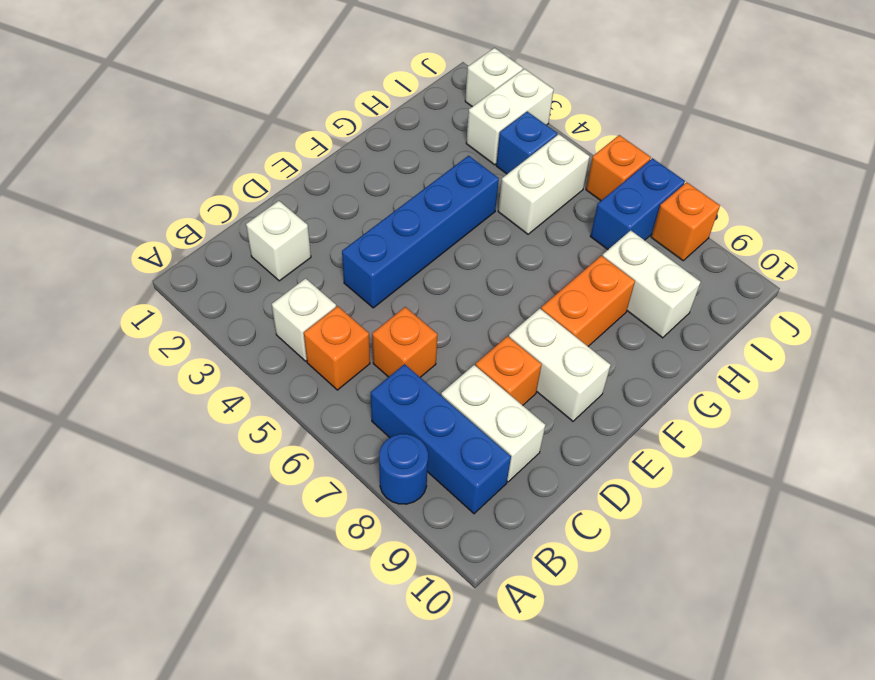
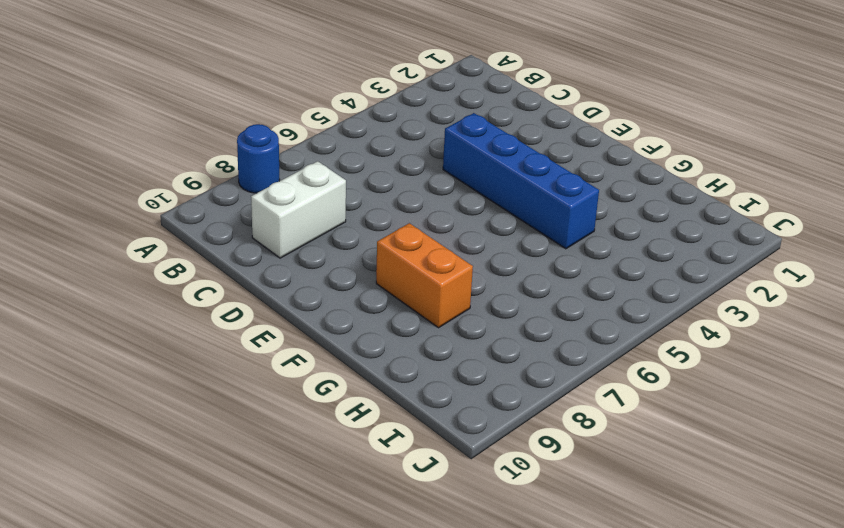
none -> white 1x1 brick [272,278,336,361]
none -> orange 1x1 brick [304,306,370,390]
none -> blue 1x3 brick [371,364,511,514]

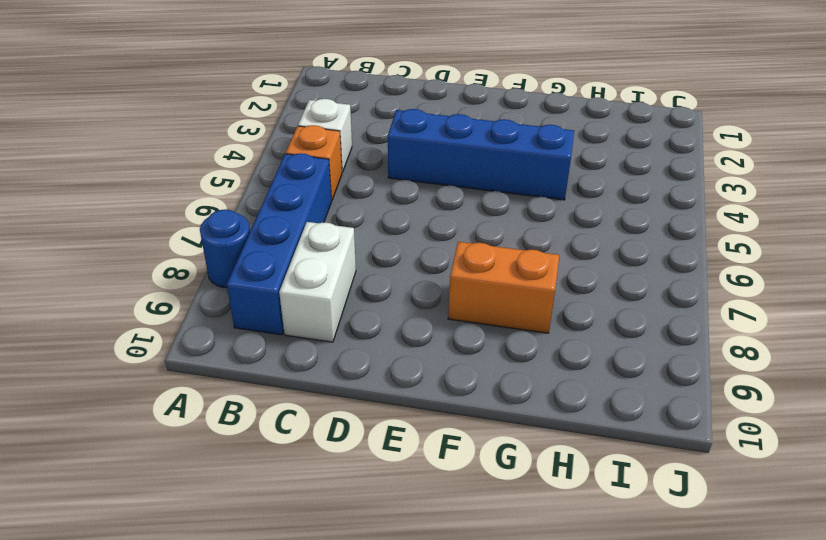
blue 1x4 brick [227,153,332,335] -> blue 1x3 brick [371,364,511,514]
none -> white 1x1 brick [246,201,311,281]
none -> orange 1x1 brick [372,307,438,377]
none -> orange 1x1 brick [476,336,542,405]

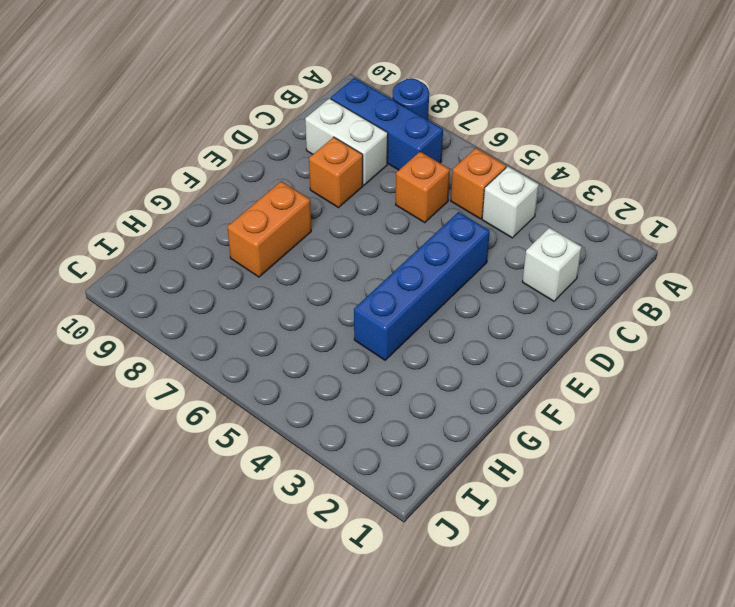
none -> white 1x2 brick [509,309,611,421]
none -> white 1x2 brick [498,134,590,234]
none -> white 1x2 brick [602,230,701,338]

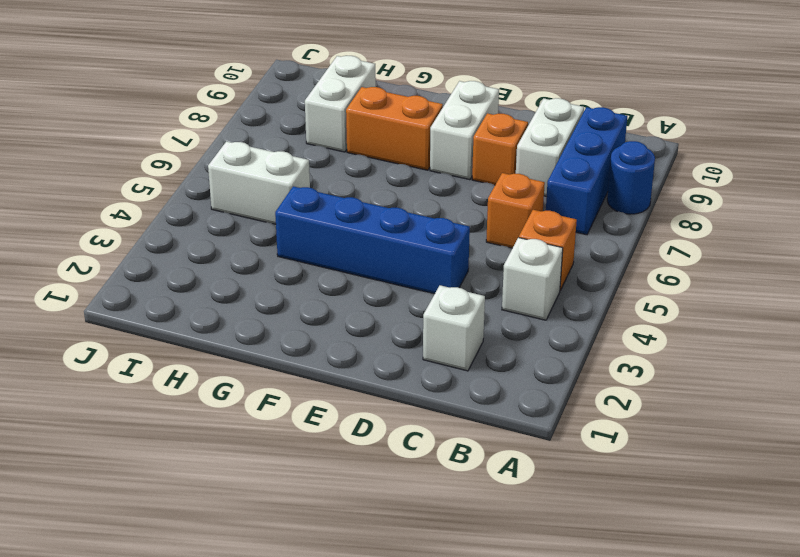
none -> white 1x2 brick [466,69,554,165]
none -> blue 1x1 brick [496,112,557,174]
none -> blue 1x2 brick [590,158,685,249]

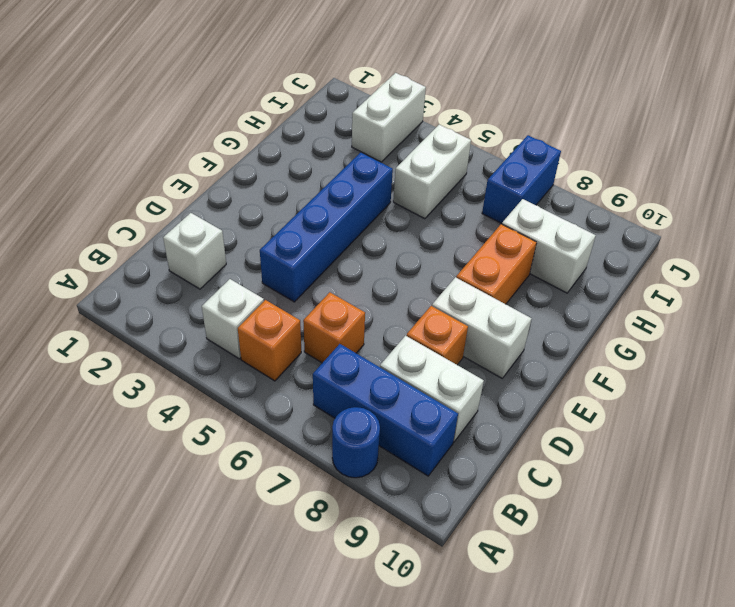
none -> blue 1x1 brick [496,112,557,174]
none -> white 1x1 brick [465,48,523,107]
none -> orange 1x1 brick [586,135,651,201]

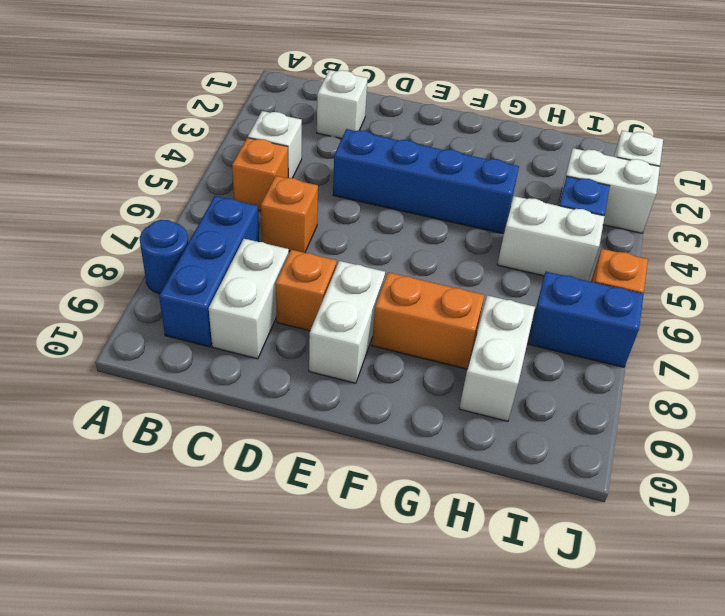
none -> orange 1x1 brick [651,182,720,261]

